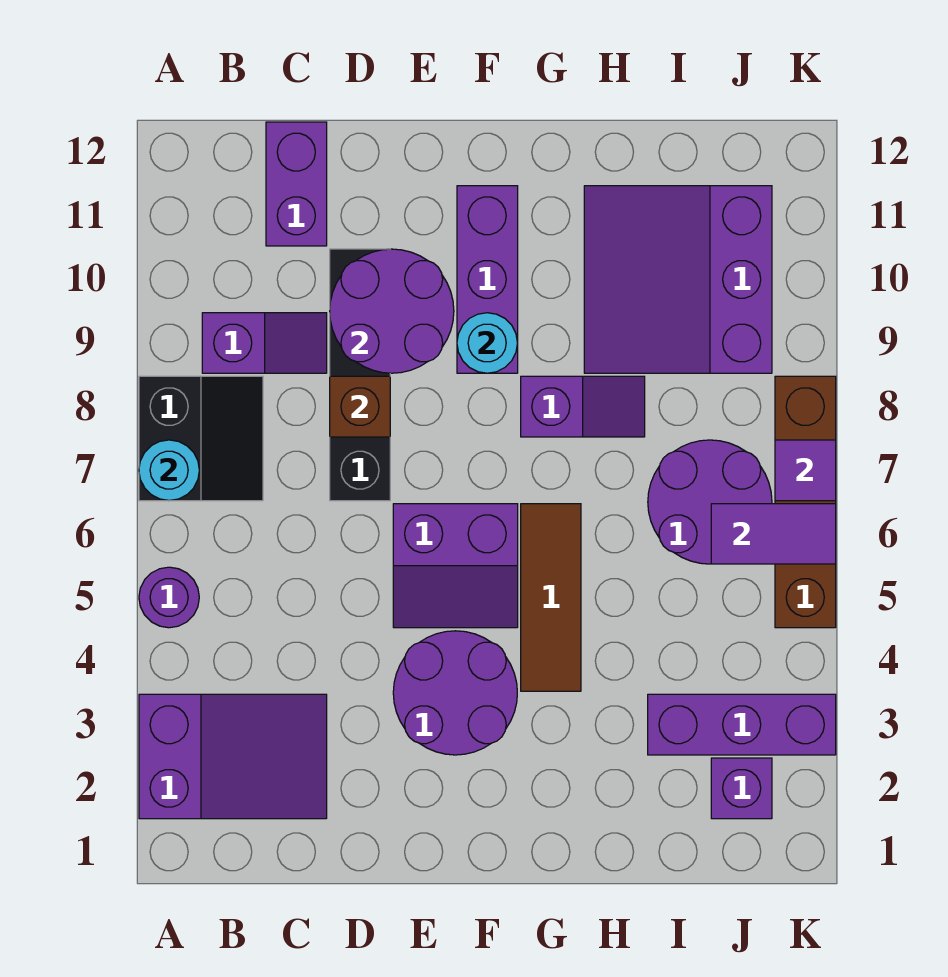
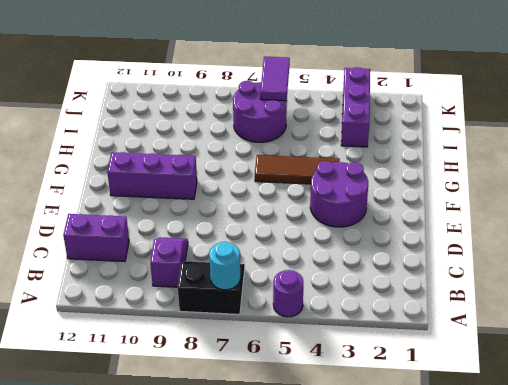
none -> purple 2x3 slope [139,694,327,819]
none -> black 1x4 brick [330,249,390,501]
none -> purple 2x2 slope [393,504,518,628]

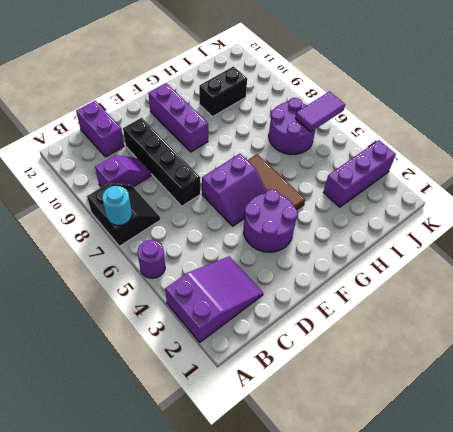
black 1x2 brick [199,67,247,117] -> purple 3x3 slope [584,186,772,373]
none -> purple 1x2 slope [521,376,645,437]
none -> purple 1x1 brick [711,758,772,819]
none -> brown 1x4 brick [775,376,836,628]

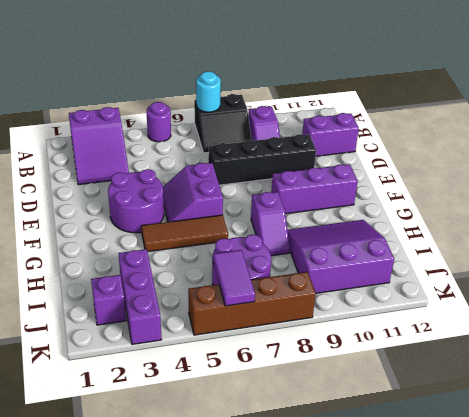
none -> brown 1x1 brick [330,376,390,437]
none -> purple 2x2 round brick [330,249,454,373]
none -> cyan 1x1 round brick [457,313,517,373]

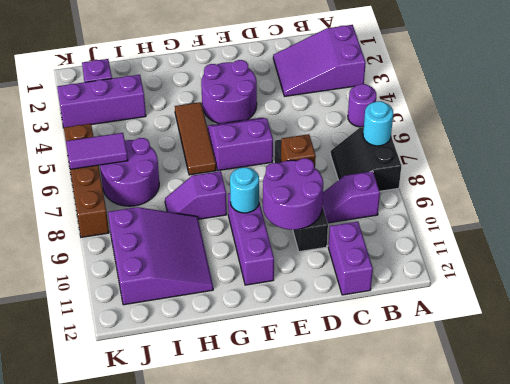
none -> purple 1x1 tile [775,440,836,501]

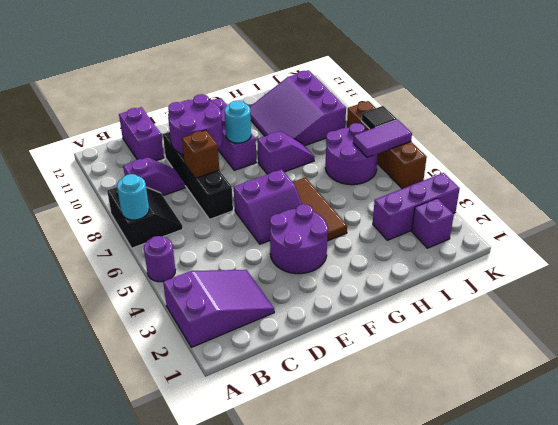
black 1x1 tile [362,106,397,129] -> purple 1x1 tile [775,440,836,501]

